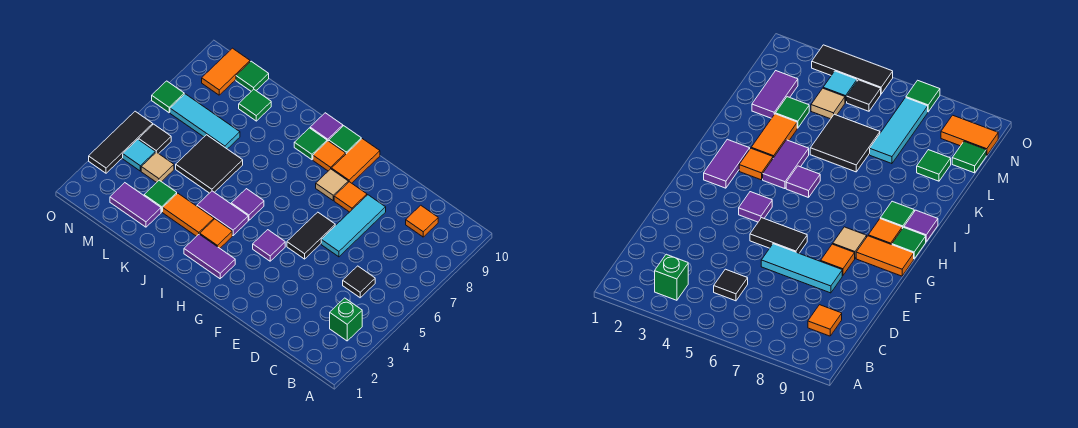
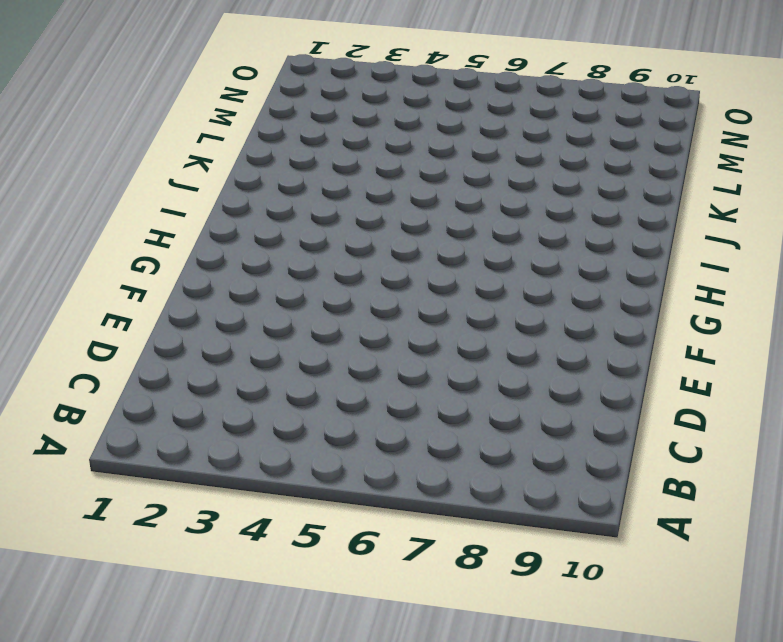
none -> green 1x1 brick [330,298,362,341]
none -> black 1x1 tile [343,266,375,298]
none -> orange 1x1 tile [406,205,438,237]
none -> cyan 1x3 tile [321,195,386,257]

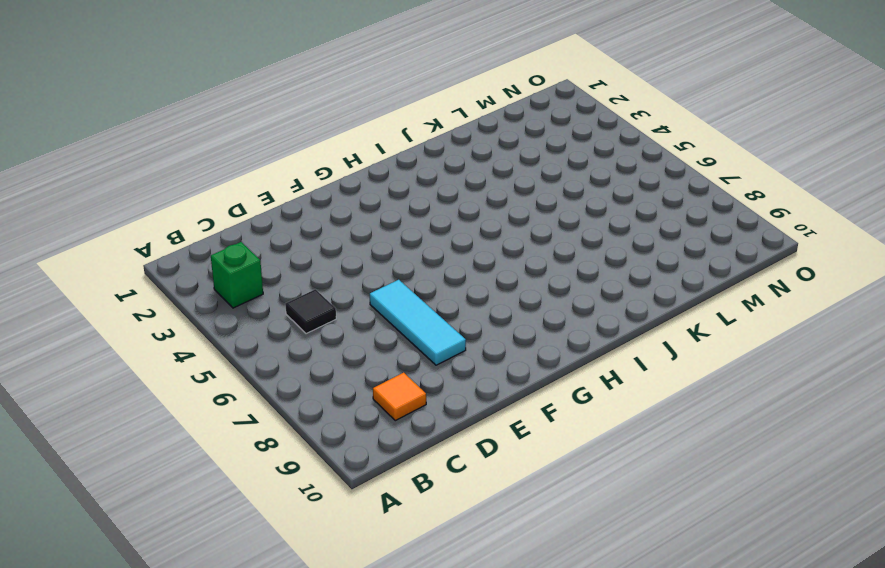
none -> black 1x2 tile [287,212,335,259]
none -> orange 1x1 tile [334,182,367,212]
none -> purple 1x1 tile [253,230,285,261]
none -> tan 1x1 tile [316,169,348,201]

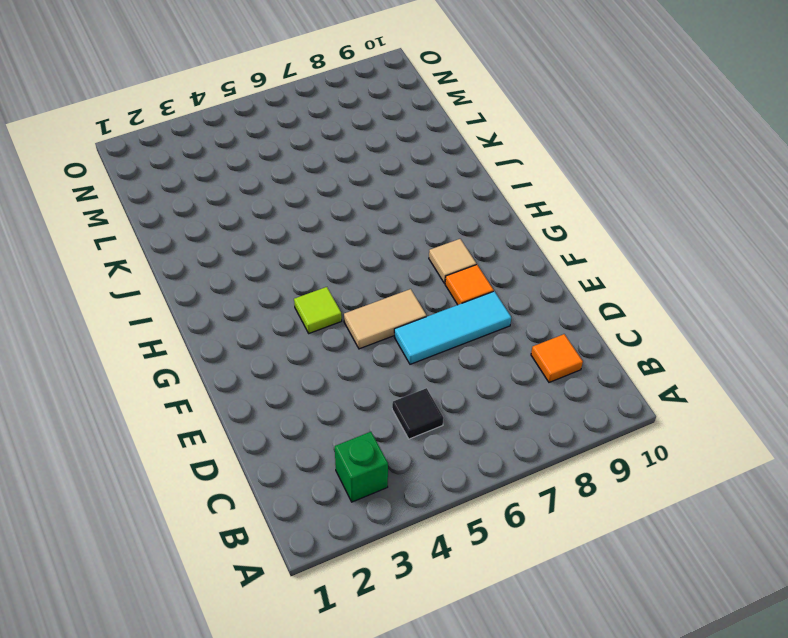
tan 1x2 tile [344,289,426,349] -> black 1x2 tile [287,212,335,259]
lime 1x1 tile [294,287,342,333] -> purple 1x1 tile [253,230,285,261]
none -> orange 1x2 tile [332,139,380,183]
none -> purple 1x2 tile [184,234,235,279]
none -> orange 1x1 tile [313,141,346,171]
none -> green 1x1 tile [329,126,361,154]

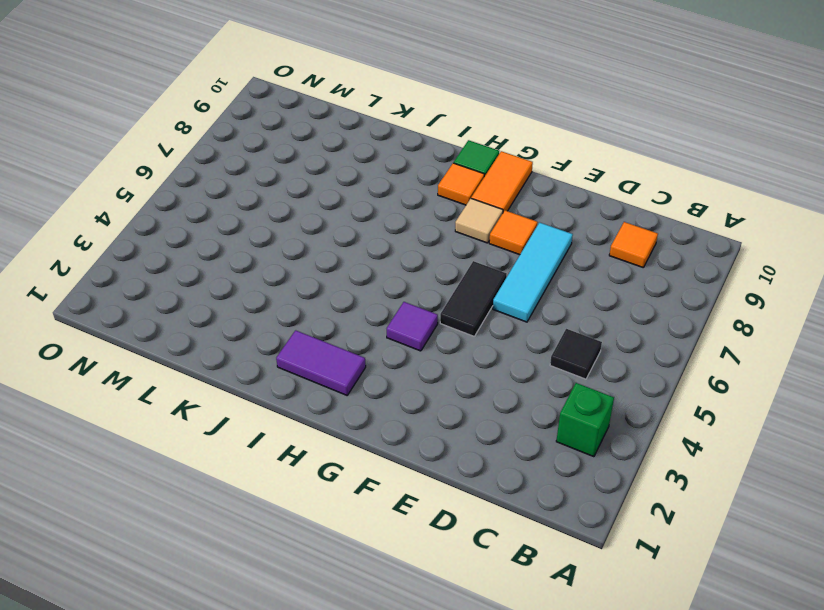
none -> orange 1x1 tile [200,219,232,248]
none -> purple 1x2 tile [197,191,248,235]
none -> purple 1x1 tile [231,189,264,220]
none -> green 1x1 tile [294,128,327,160]

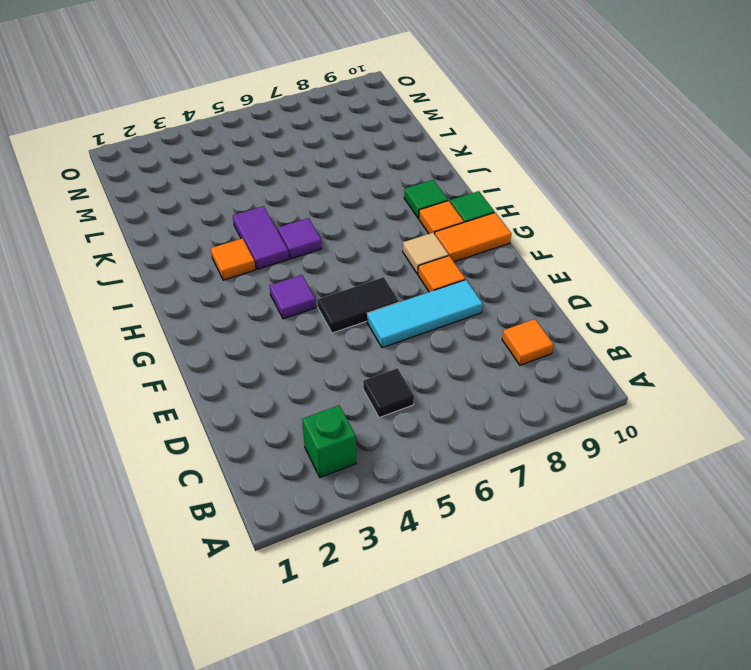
none -> purple 1x2 tile [184,234,235,279]
none -> purple 1x1 tile [310,113,343,141]
none -> orange 1x2 tile [163,193,214,236]
none -> black 2x2 tile [176,135,243,193]

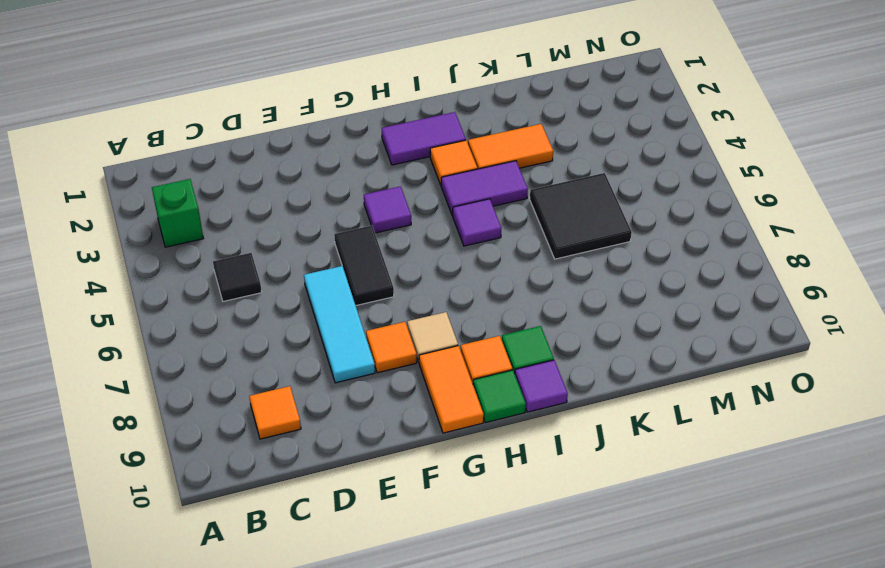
none -> purple 1x2 tile [110,183,161,227]
none -> green 1x1 tile [144,180,177,212]
none -> cyan 1x3 tile [170,94,240,149]
none -> green 1x1 tile [239,89,271,121]

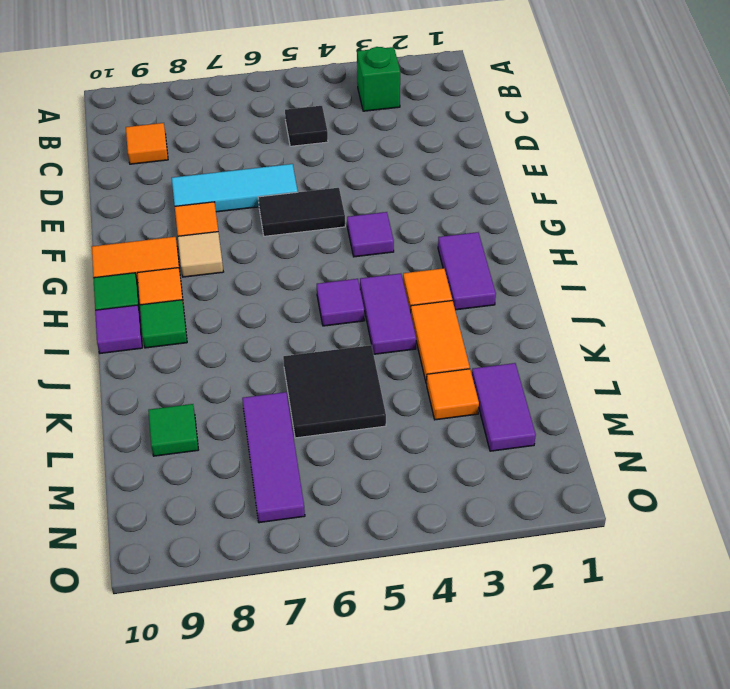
orange 1x1 tile [427,369,479,420] -> green 1x1 tile [144,180,177,212]
purple 1x3 tile [242,392,305,523] -> cyan 1x3 tile [170,94,240,149]
none -> tan 1x1 tile [141,152,174,182]
none -> green 1x1 tile [236,61,269,91]
none -> cyan 1x1 tile [123,140,155,171]
none -> black 1x1 tile [139,124,171,154]

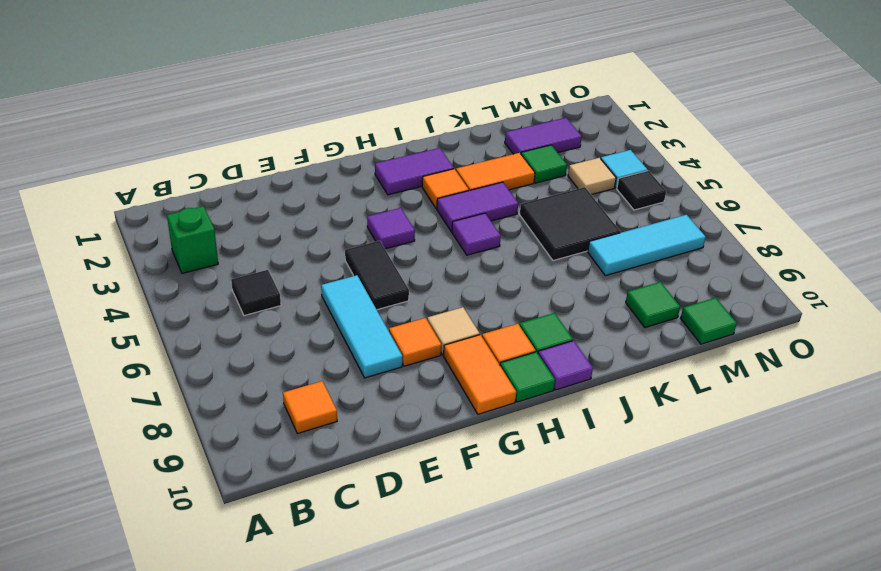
none -> orange 1x2 tile [202,48,250,95]
none -> black 1x3 tile [89,111,153,173]
none -> green 1x1 tile [152,81,184,113]

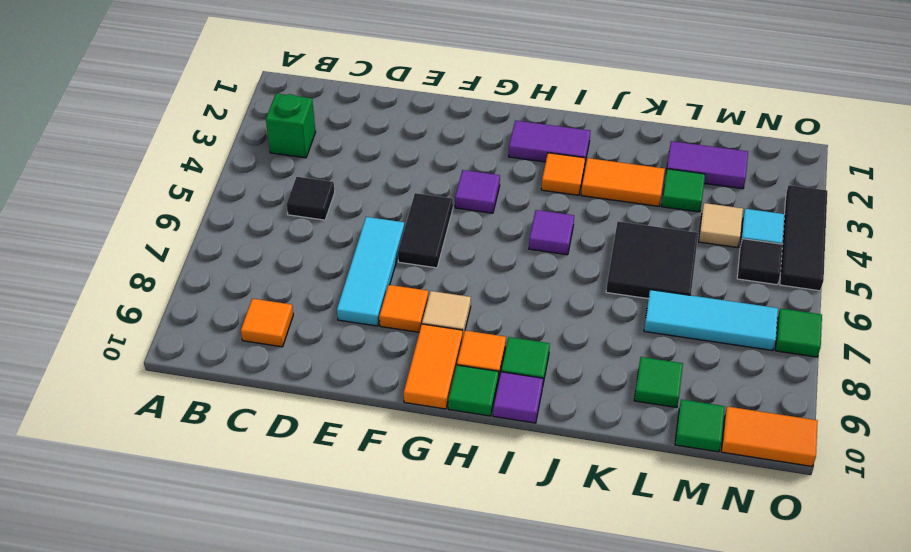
orange 1x2 tile [721,407,818,467] -> orange 1x2 tile turned to [202,48,250,95]
none -> purple 1x2 tile [197,191,248,235]

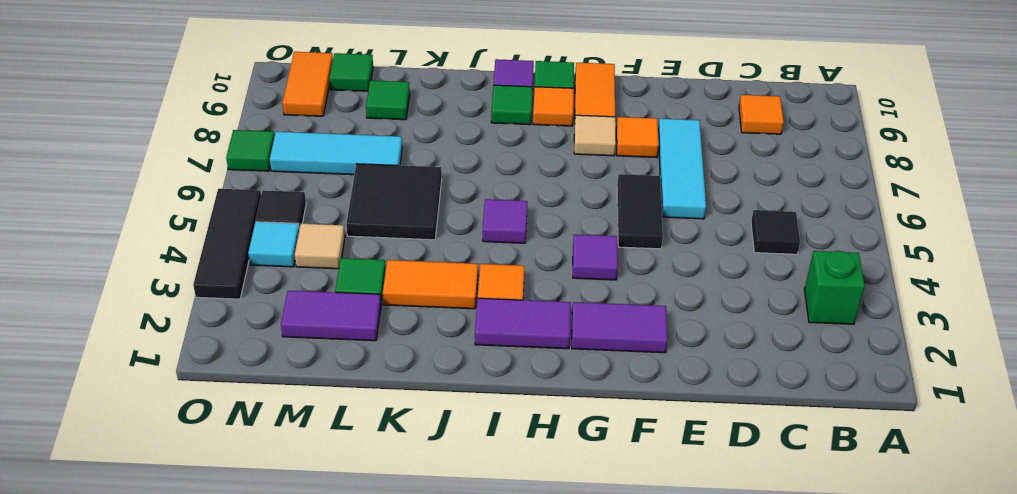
purple 1x2 tile [572,302,668,353] -> purple 1x2 tile moved to [197,191,248,235]

